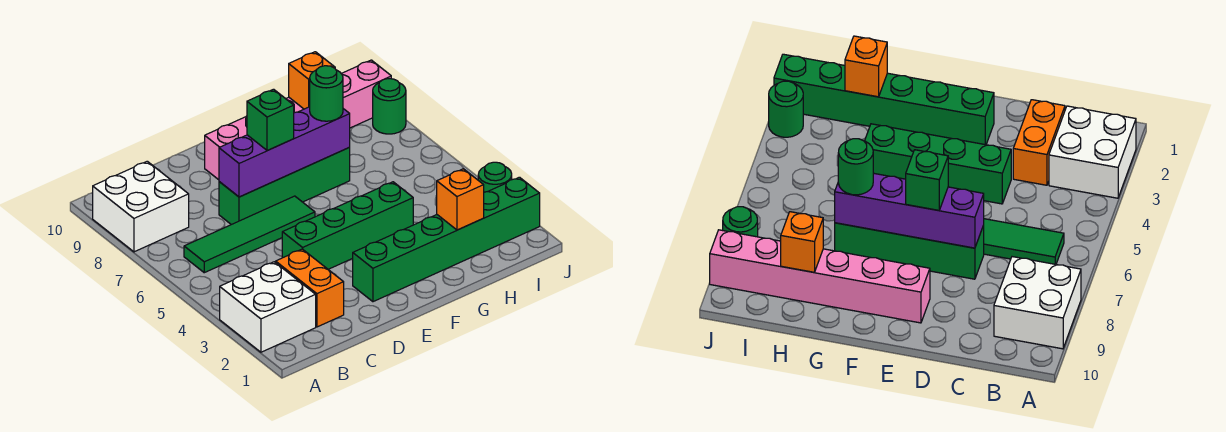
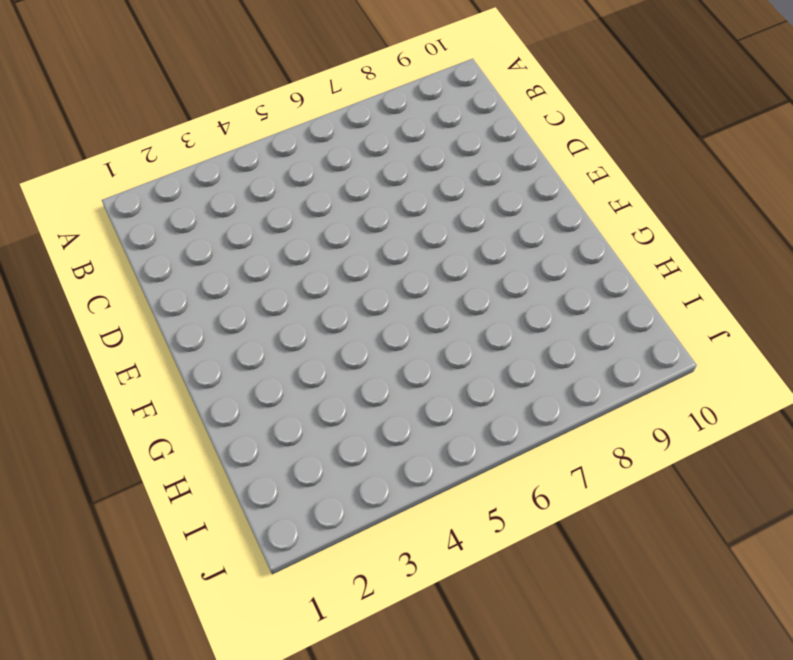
none -> white 2x2 brick [220,262,316,352]
none -> white 2x2 brick [93,161,189,252]
none -> green 1x4 tile [184,196,315,273]

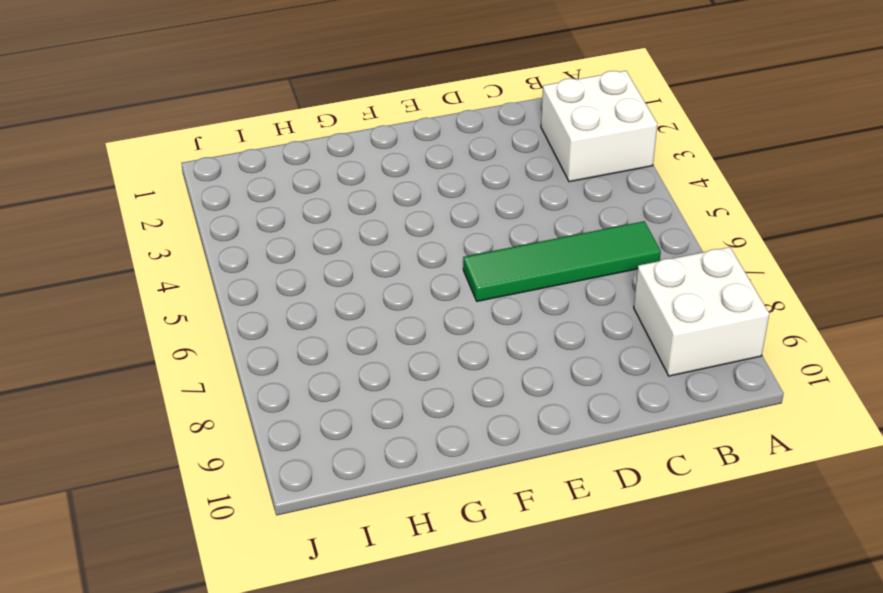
none -> orange 1x2 brick [276,249,344,327]
none -> green 1x4 brick [282,182,413,269]
none -> green 1x4 brick [219,148,350,225]

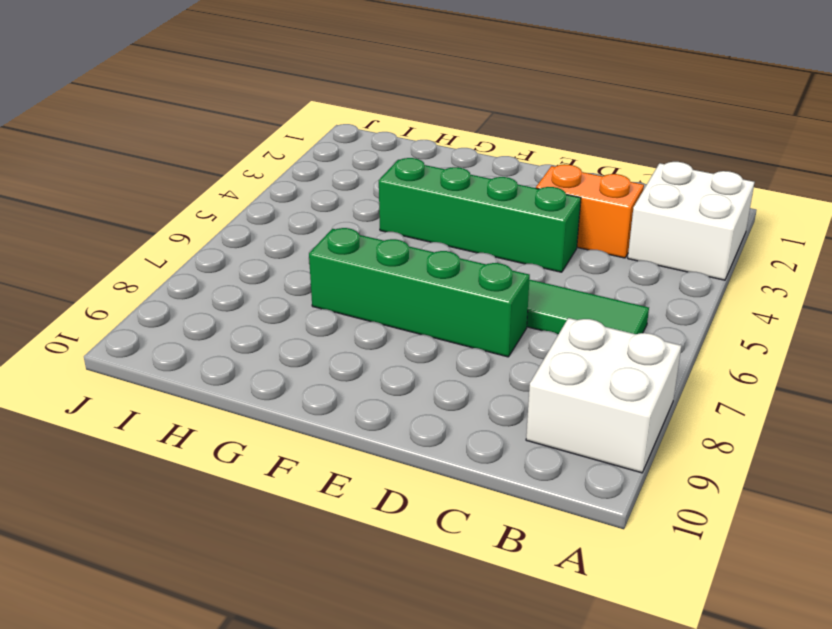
orange 1x2 brick [536,164,644,258] -> orange 1x2 brick turned to [276,249,344,327]
none -> green 1x6 brick [353,177,540,302]
none -> pink 1x6 brick [205,60,391,180]
none -> green 1x1 round brick [478,162,512,192]

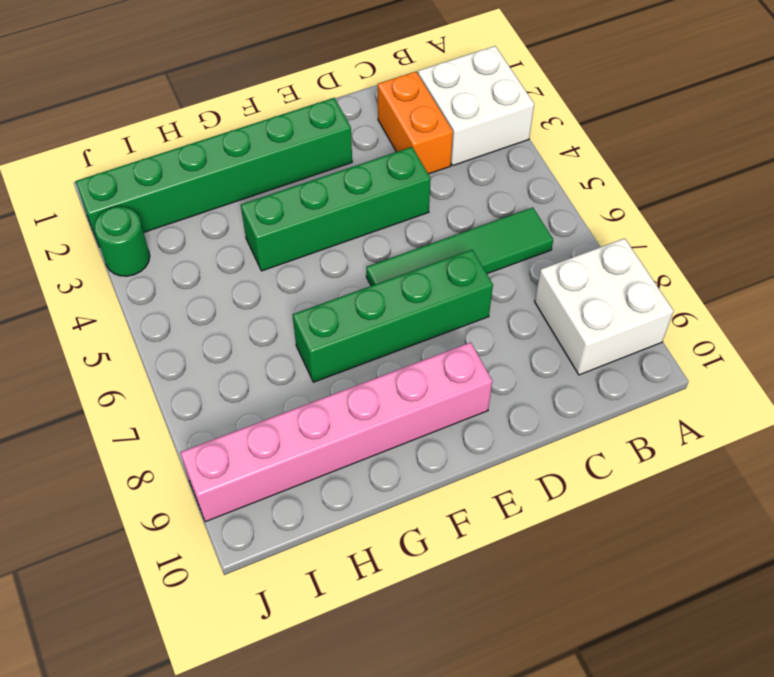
none -> green 1x1 round brick [373,79,406,134]
none -> purple 1x4 brick [219,107,350,197]
none -> orange 1x1 brick [437,169,484,230]

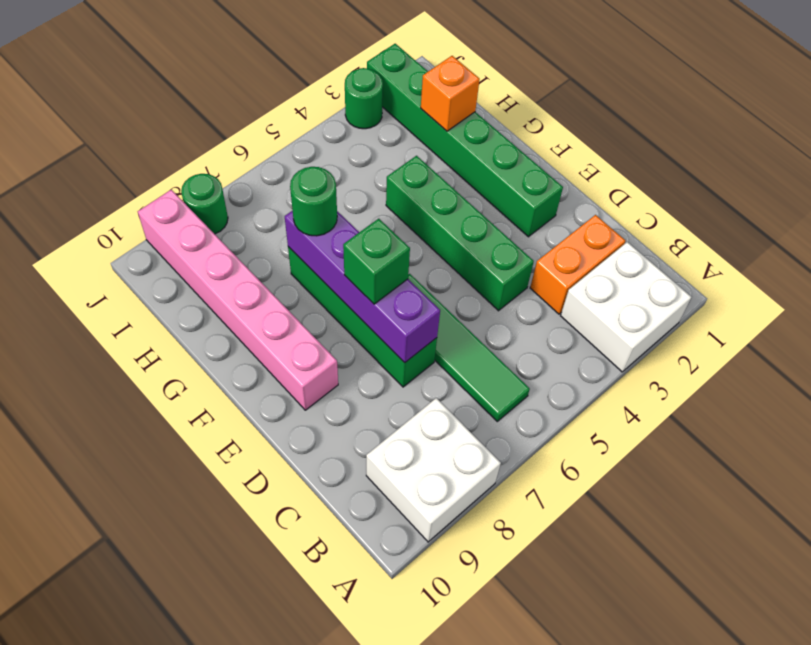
none -> orange 1x1 brick [289,52,335,109]

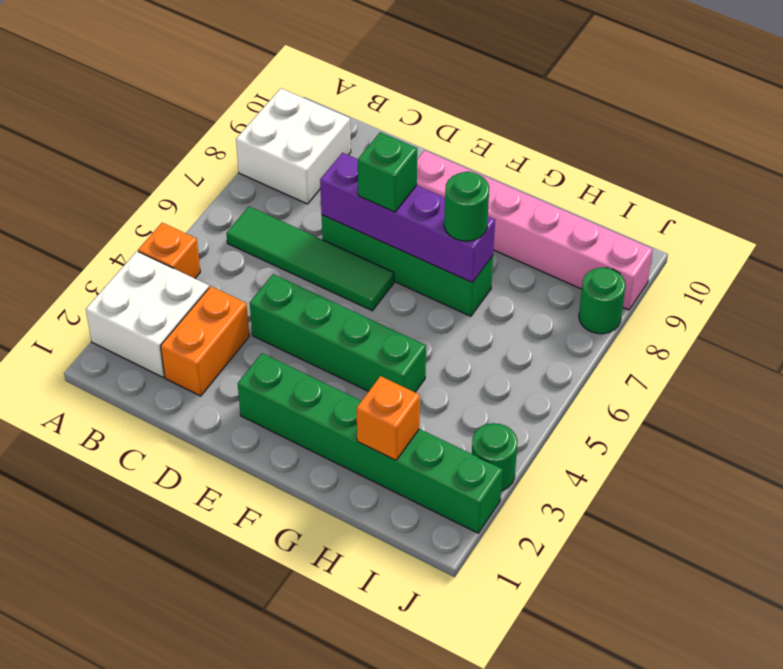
orange 1x1 brick [138,223,200,278] -> orange 1x1 brick moved to [289,52,335,109]

